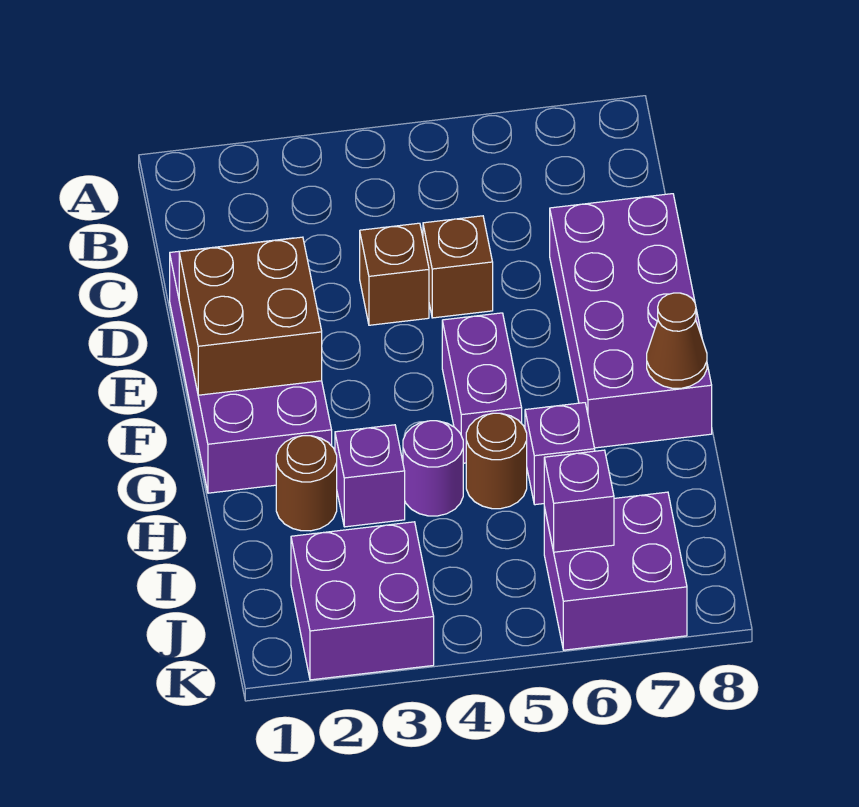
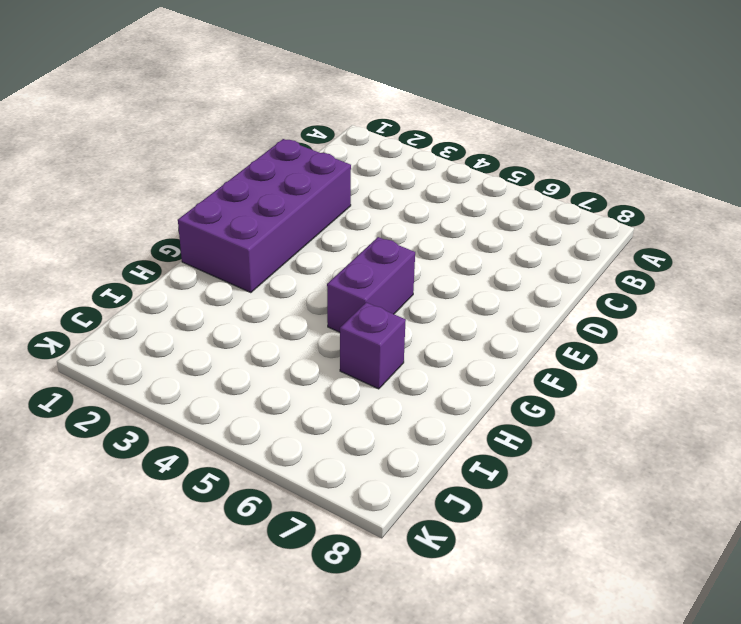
none -> brown 1x1 brick [360,223,429,325]
none -> brown 1x1 brick [423,216,493,318]
none -> purple 2x4 brick [550,194,712,448]

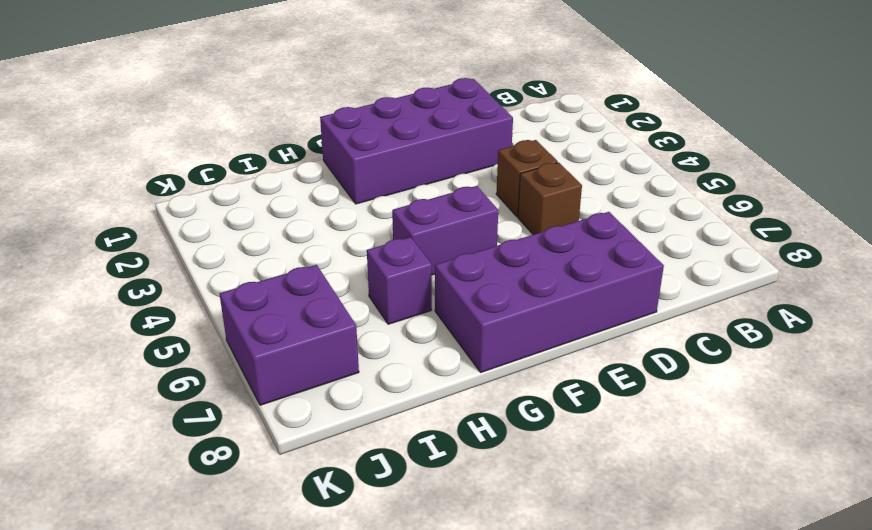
none -> brown 1x1 round brick [276,436,337,531]
none -> purple 1x1 brick [335,425,405,527]
none -> purple 1x1 round brick [403,421,463,516]

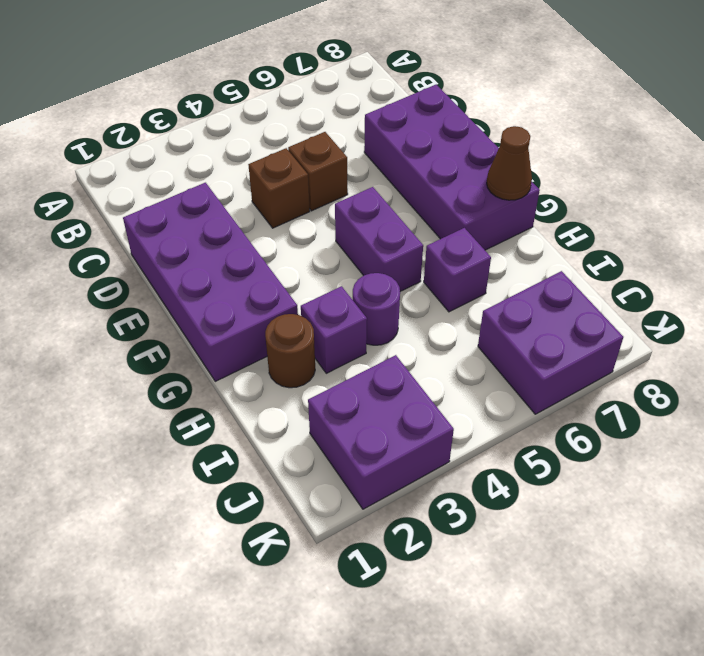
none -> brown 1x1 round brick [466,413,527,509]
none -> brown 2x2 brick [179,237,322,395]
none -> purple 1x1 brick [544,450,614,552]

